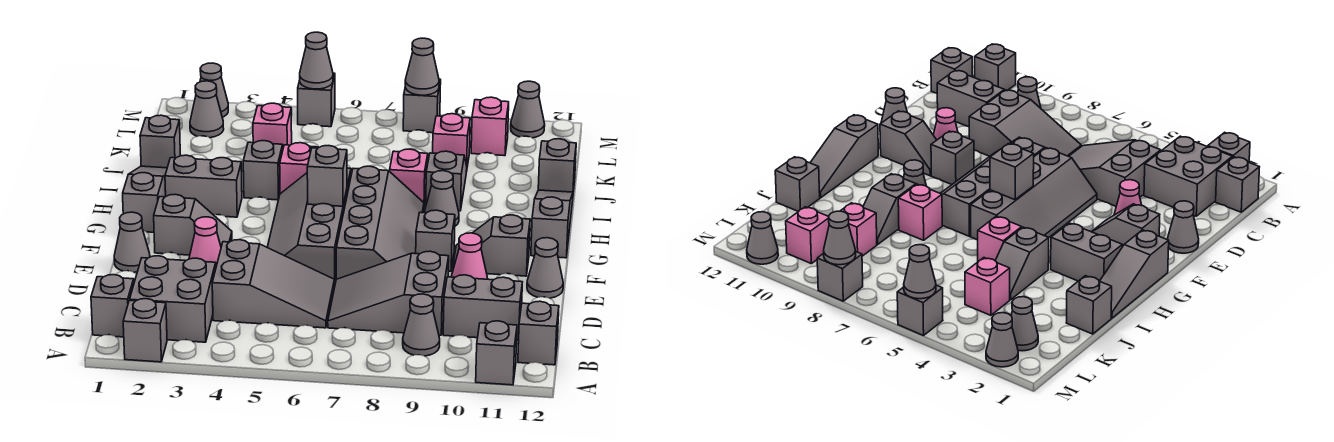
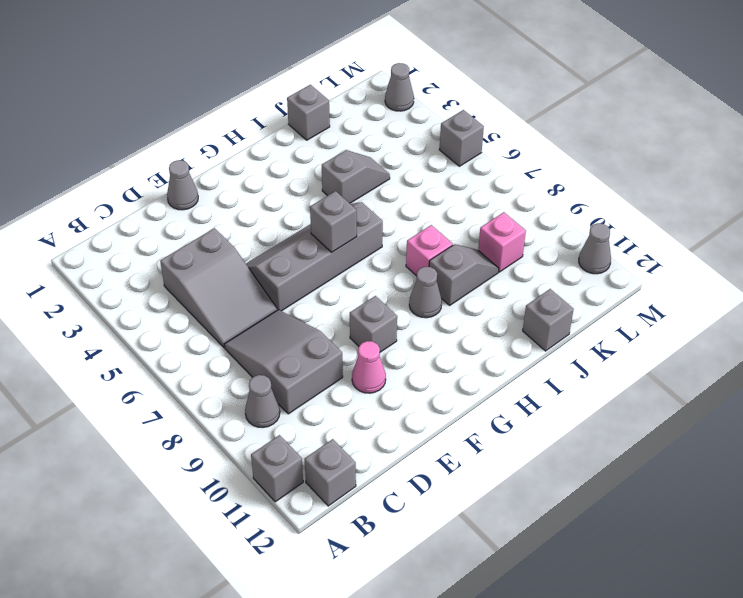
none -> grey 1x1 brick [123,299,167,362]
none -> grey 1x1 brick [91,275,134,337]
none -> grey 2x2 brick [130,256,216,342]
none -> grey 1x2 brick [443,275,522,340]

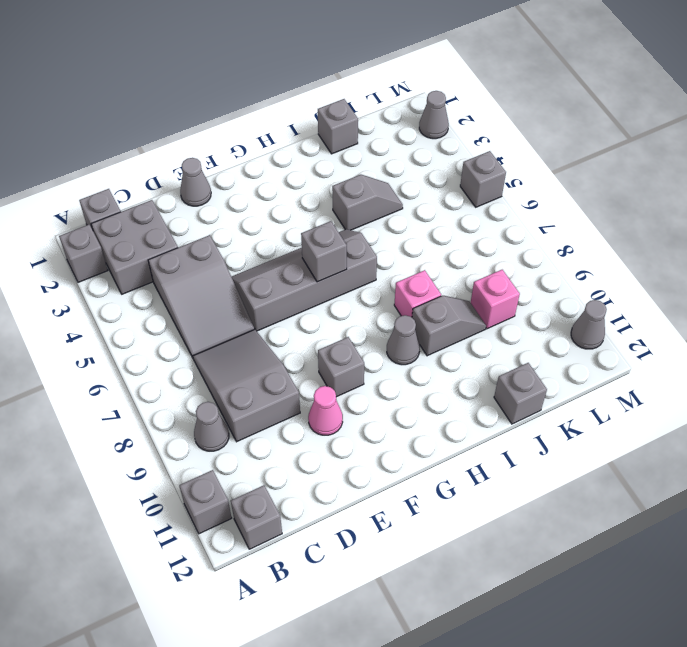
none -> grey 1x2 brick [443,275,522,340]
none -> pink 1x1 cone [189,217,221,266]
none -> grey 2x4 slope [336,166,424,279]
none -> grey 1x1 cone [527,238,563,298]

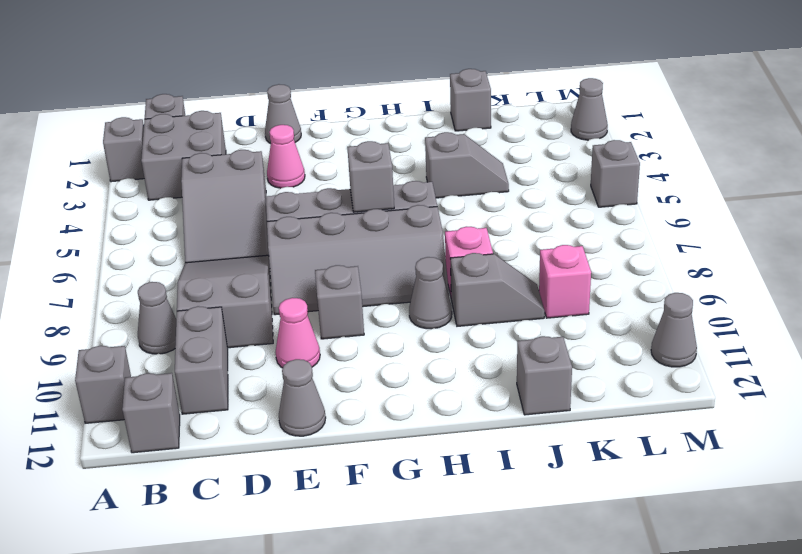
none -> grey 1x2 slope [154,194,232,255]
none -> grey 1x2 slope [453,215,530,276]
none -> grey 1x3 slope [123,166,167,232]
none -> grey 1x3 slope [531,190,573,258]

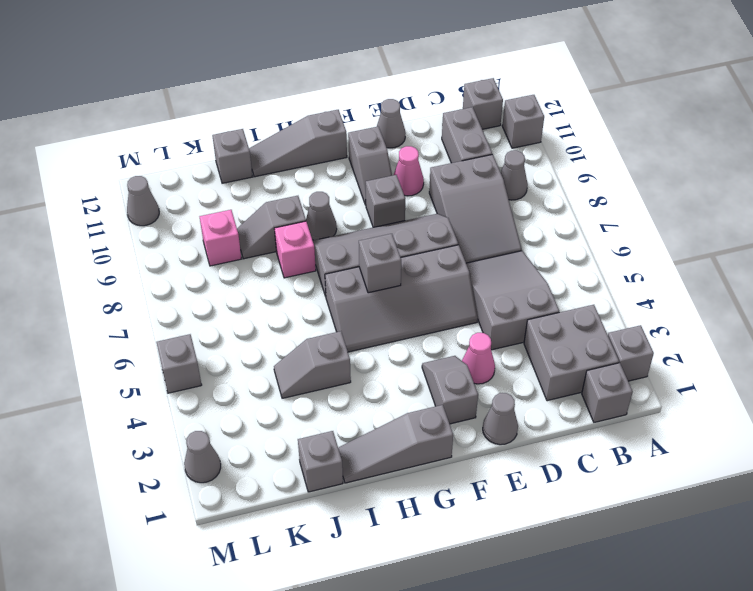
none -> grey 1x2 brick [165,155,242,217]
none -> pink 1x1 brick [280,143,319,194]
none -> pink 1x1 brick [253,103,292,146]
none -> grey 1x1 cone [190,81,224,138]

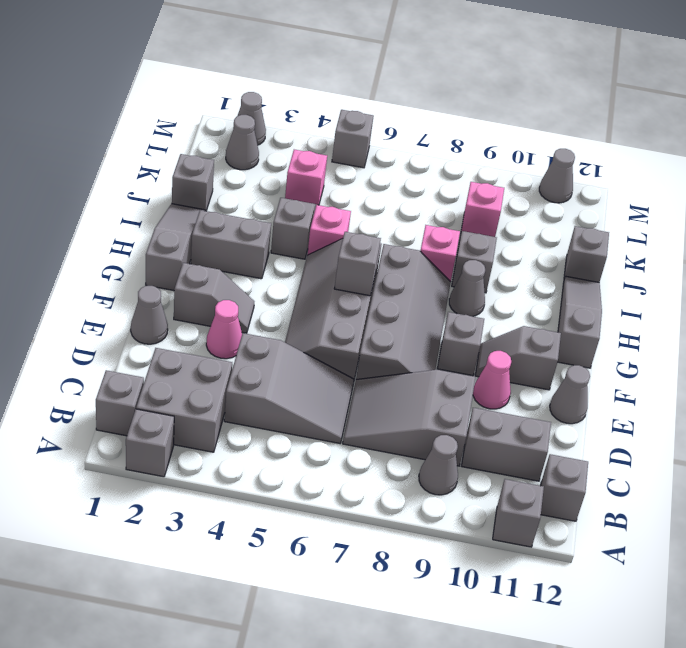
none -> pink 1x1 brick [471,97,509,156]
none -> grey 1x1 brick [403,79,441,133]
none -> grey 1x1 cone [300,32,333,89]
none -> grey 1x1 cone [405,38,439,95]

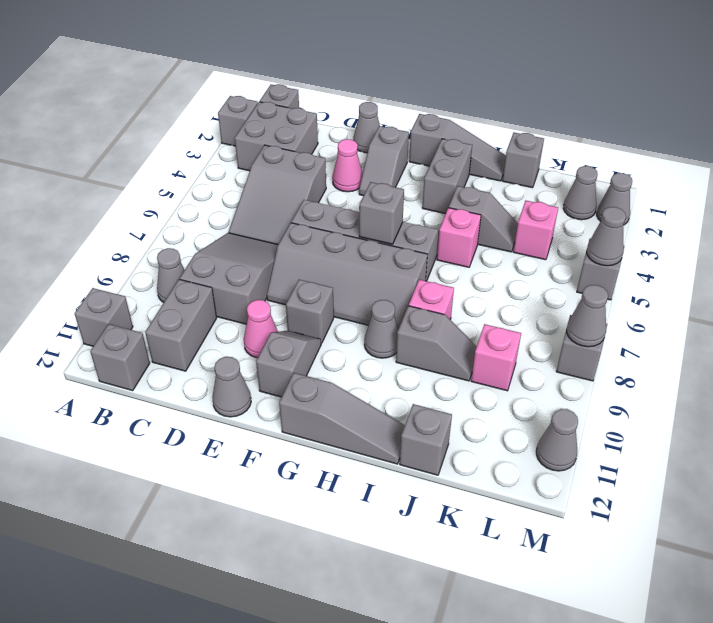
none -> pink 1x1 brick [471,97,509,156]

